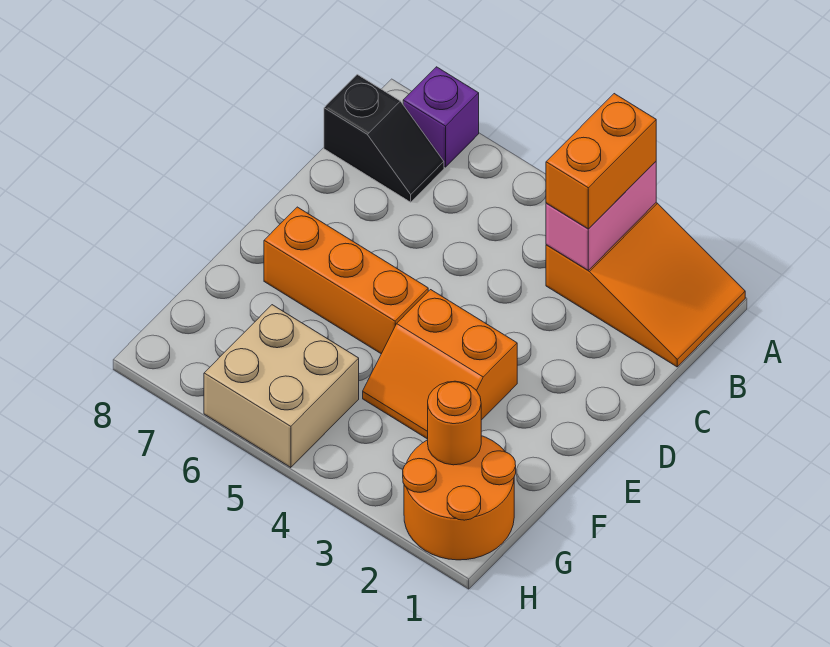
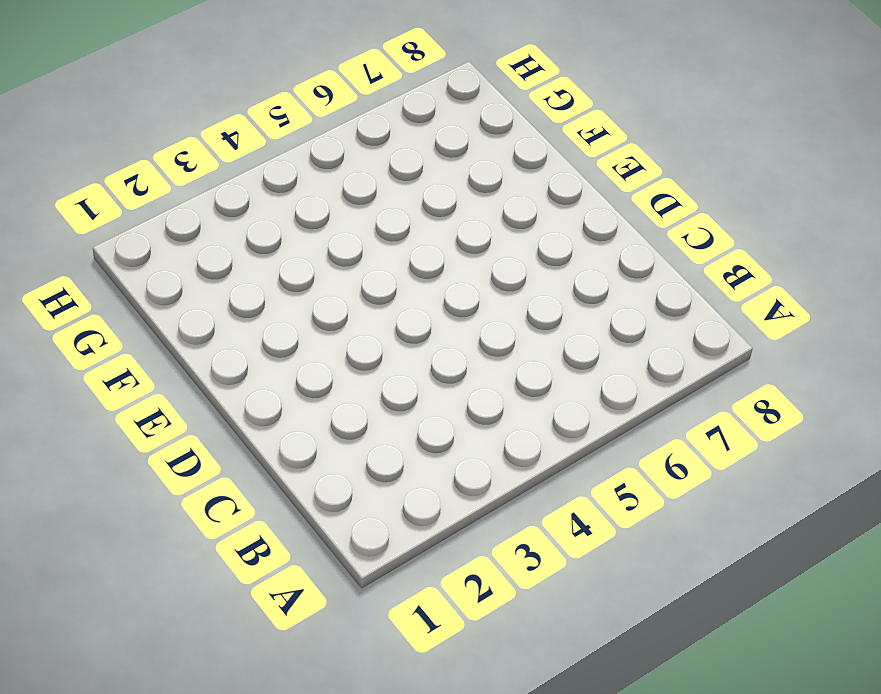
none -> orange 2x3 slope [546,203,745,367]
none -> purple 1x1 brick [403,67,479,167]

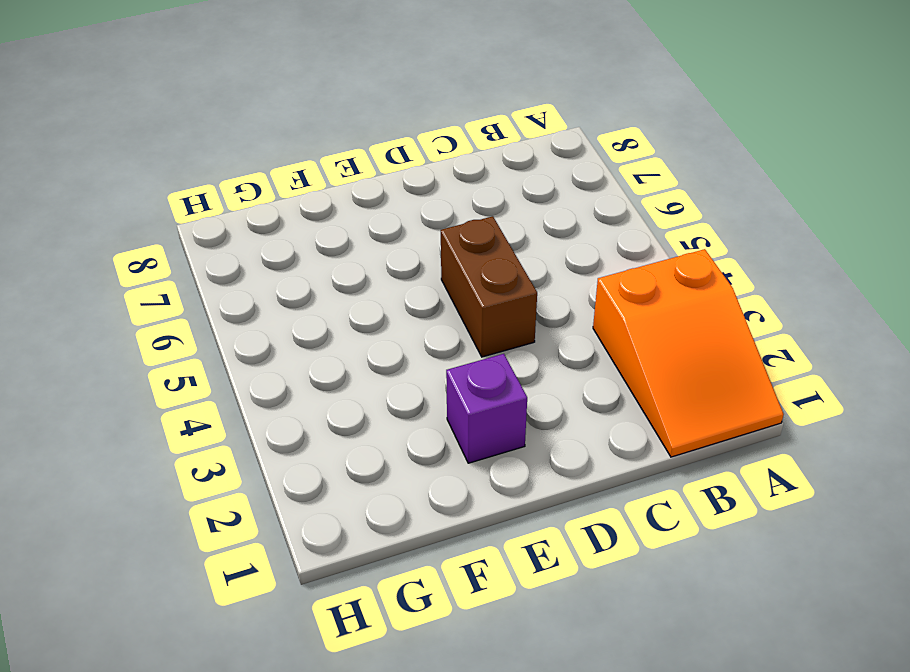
brown 1x2 brick [441,216,537,357] -> none
purple 1x1 brick [446,354,527,463] -> purple 1x1 brick moved to [403,67,479,167]
none -> black 1x2 slope [324,75,444,202]
none -> orange 2x2 slope [363,290,517,439]

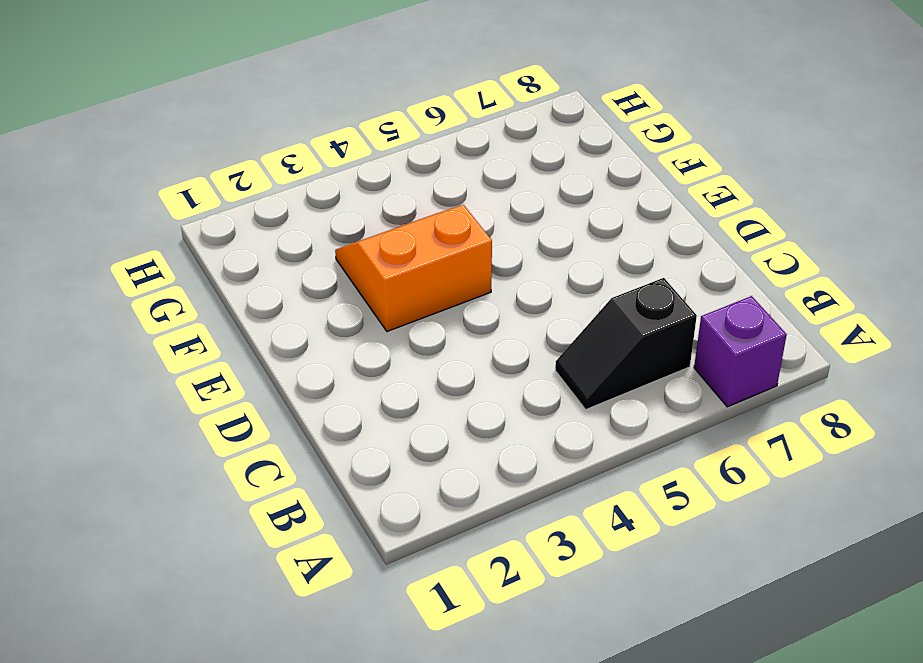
black 1x2 slope [555,278,697,409] -> black 1x2 slope moved to [324,75,444,202]
none -> orange 2x3 slope [546,203,745,367]
none -> orange 1x3 brick [264,207,428,354]

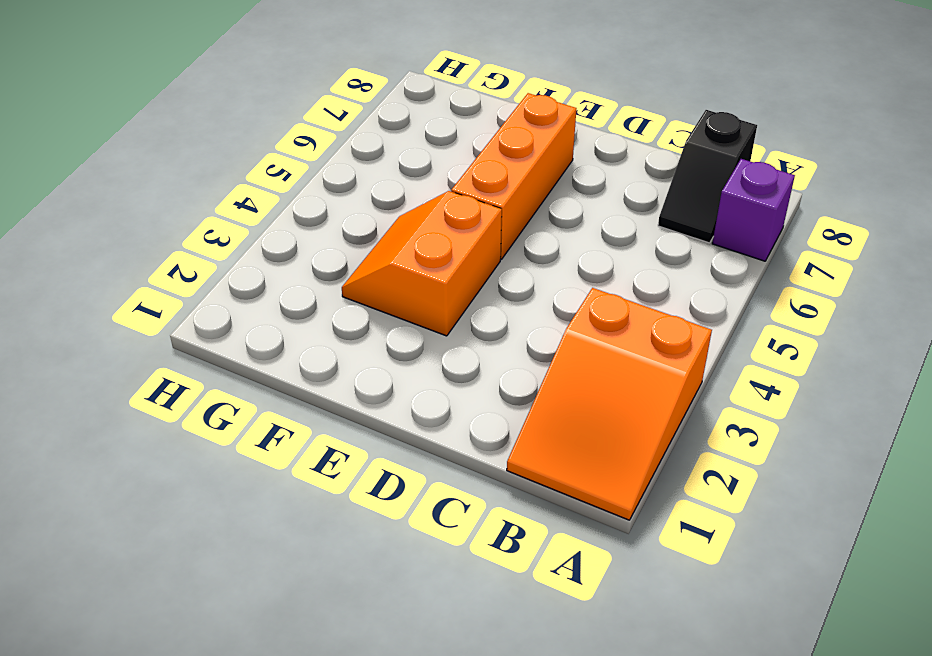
none -> orange 2x2 round brick [403,436,516,560]
none -> tan 2x2 brick [204,305,359,468]

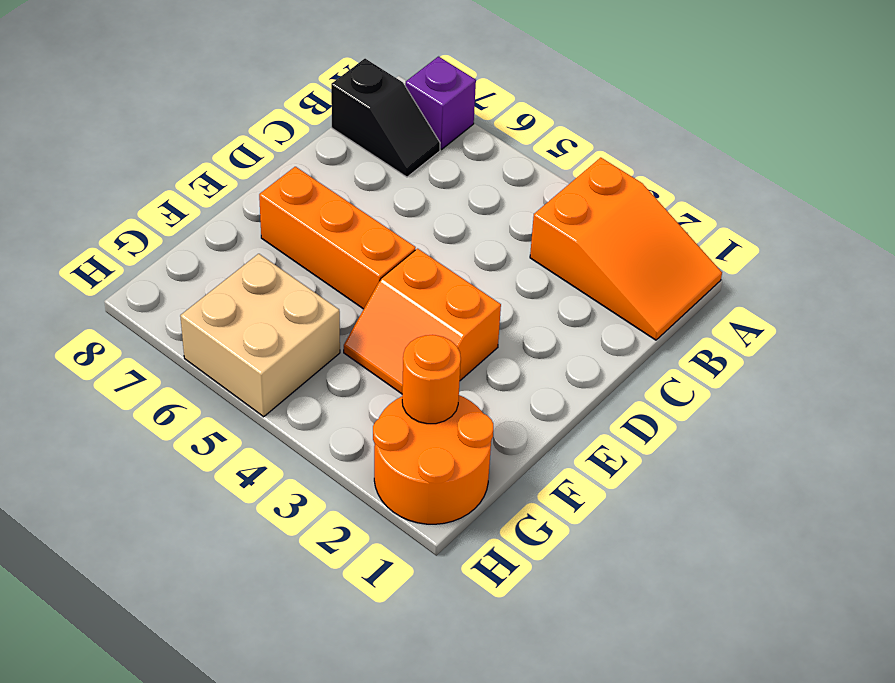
none -> pink 1x2 brick [546,162,656,270]
none -> orange 1x2 brick [546,94,656,229]

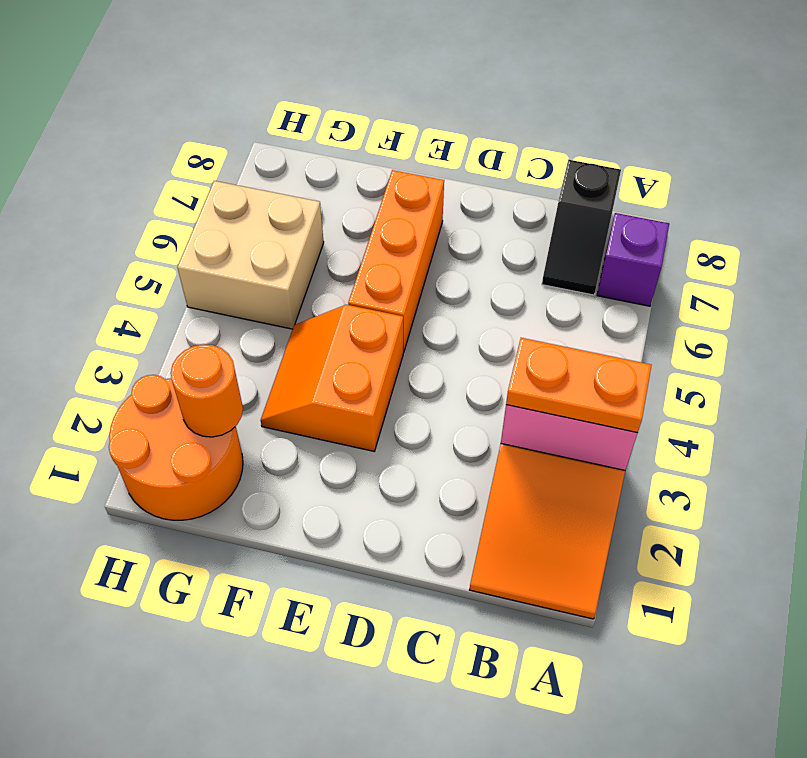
orange 1x2 plate [506,338,651,433] -> orange 1x2 brick [546,94,656,229]

